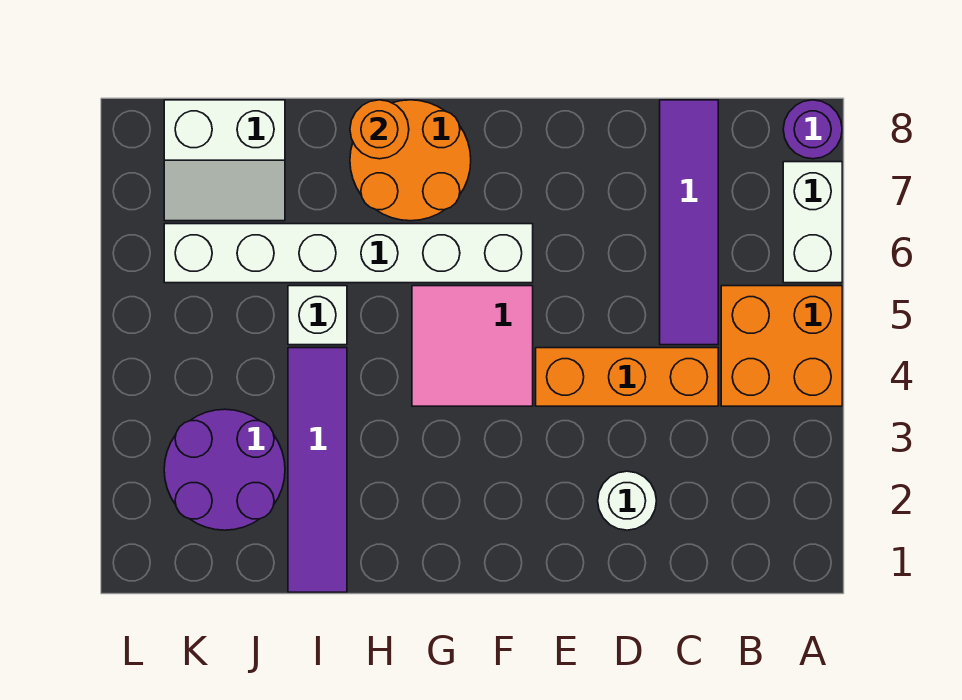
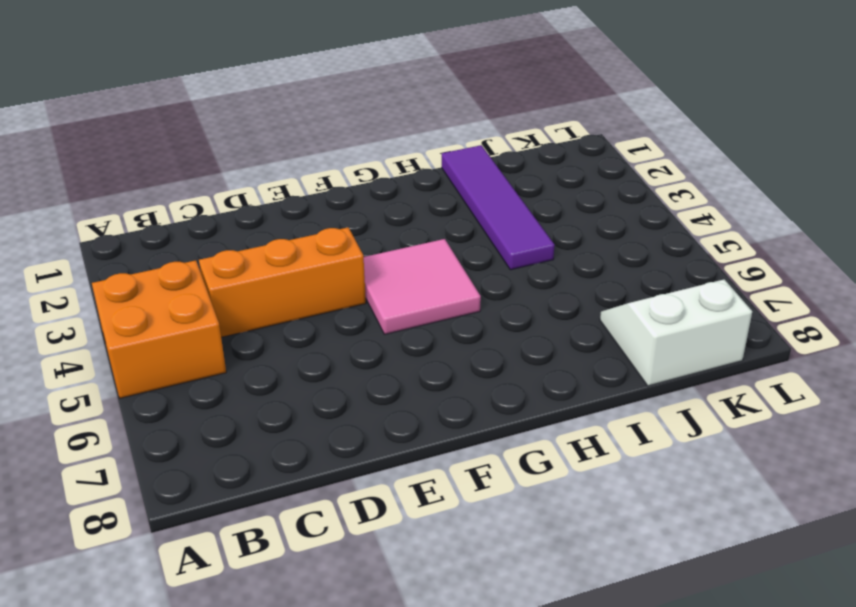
none -> white 1x2 brick [783,162,842,283]
none -> purple 1x1 round brick [783,100,842,159]
none -> purple 1x4 tile [660,100,718,345]

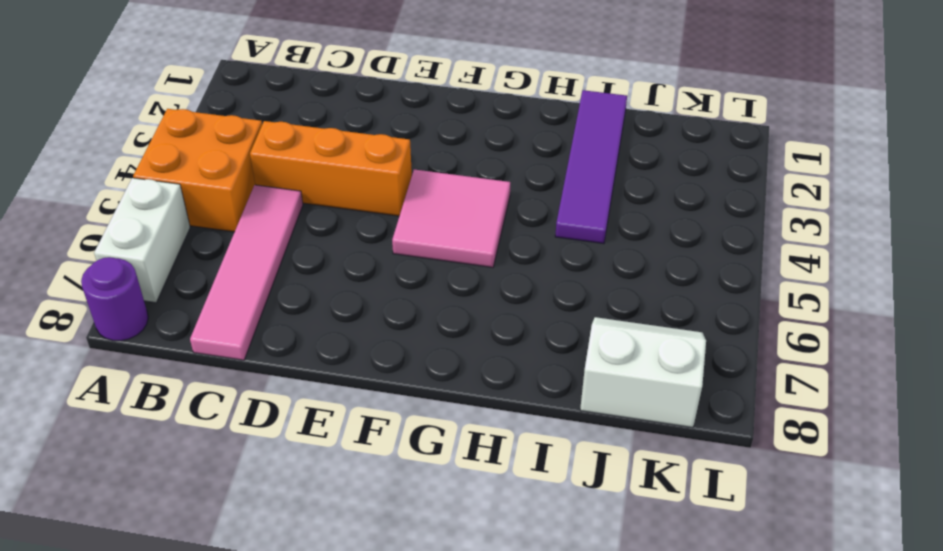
pink 1x4 tile [190,185,303,360] -> purple 1x4 tile [660,100,718,345]
none -> white 1x1 round brick [598,471,656,530]
none -> white 1x6 brick [164,224,533,283]
none -> orange 2x2 round brick [350,100,471,221]

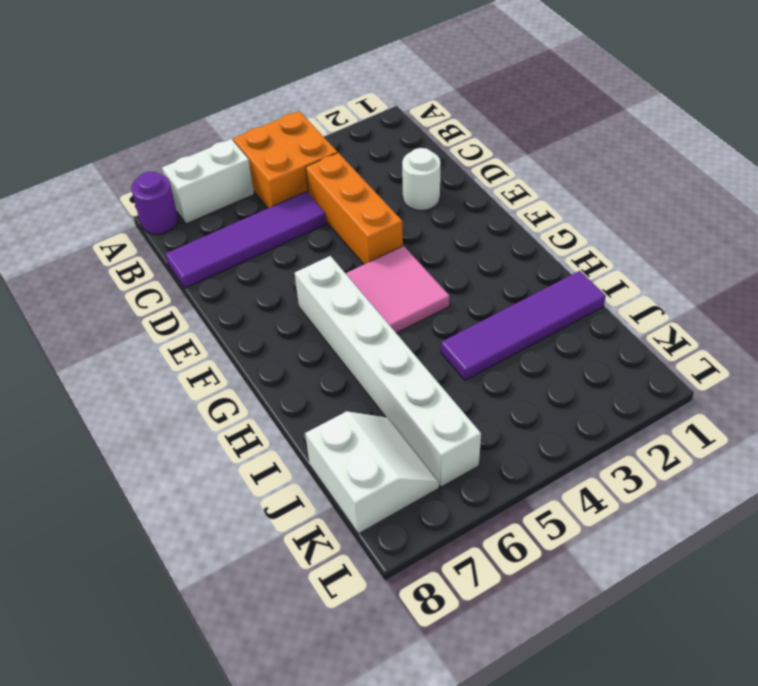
none -> orange 2x2 round brick [350,100,471,221]
none -> white 1x1 brick [288,286,347,345]
none -> purple 2x2 round brick [164,409,285,530]

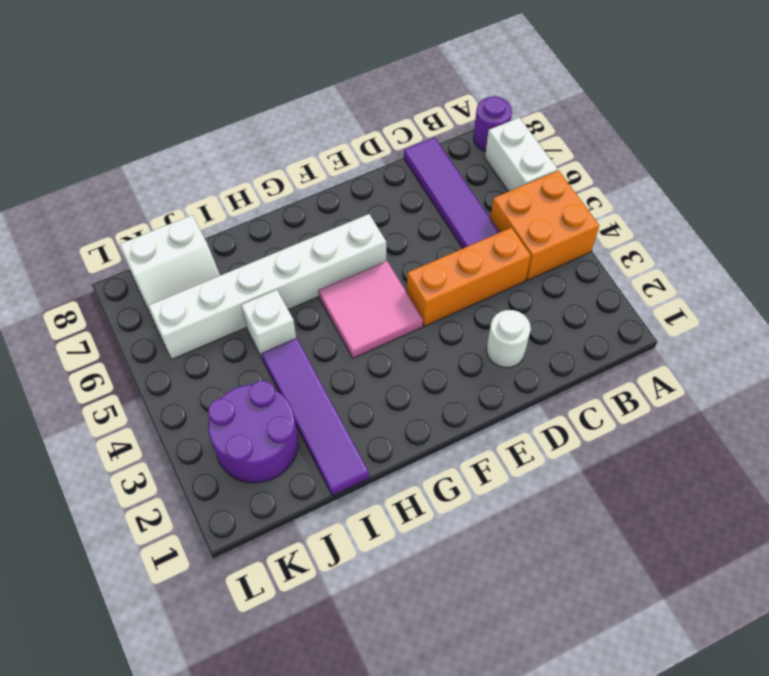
none -> orange 2x2 round brick [350,100,471,221]
none -> orange 1x1 round brick [350,100,409,159]

